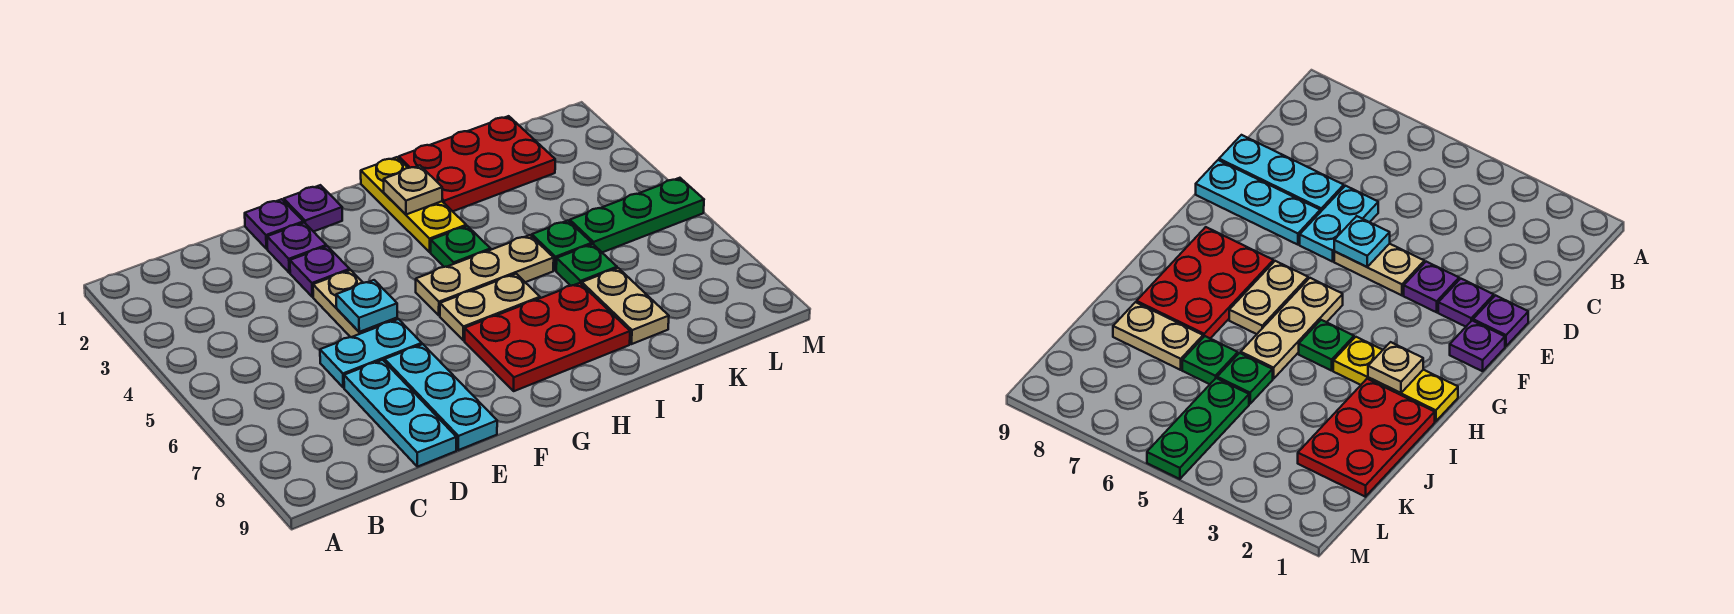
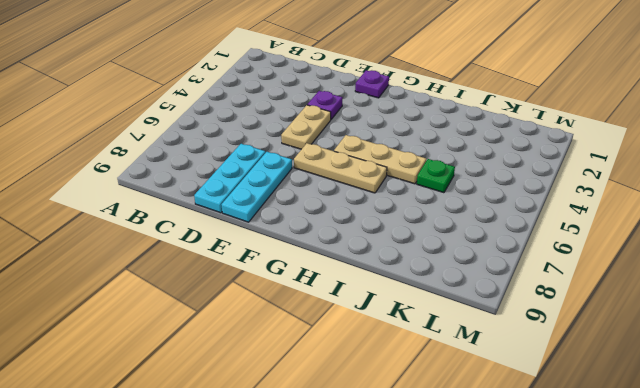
tan 1x3 plate [294,143,387,193] -> tan 1x2 plate [440,274,540,340]
none -> cyan 1x2 plate [320,319,422,388]
none -> purple 1x1 plate [245,199,303,249]
none -> purple 1x1 plate [267,223,326,273]

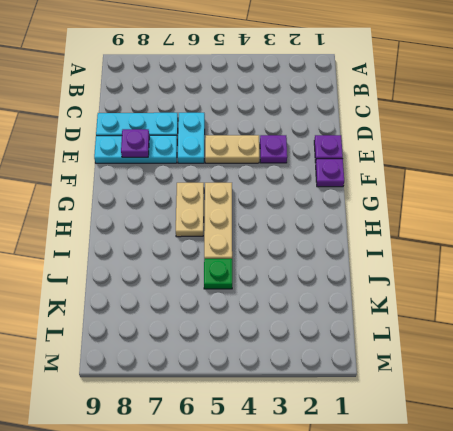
purple 1x1 plate [121,129,149,157] -> purple 1x1 plate moved to [267,223,326,273]
none -> red 2x3 plate [465,283,630,391]
none -> yellow 1x3 plate [361,157,466,252]
none -> green 1x1 plate [431,226,490,267]

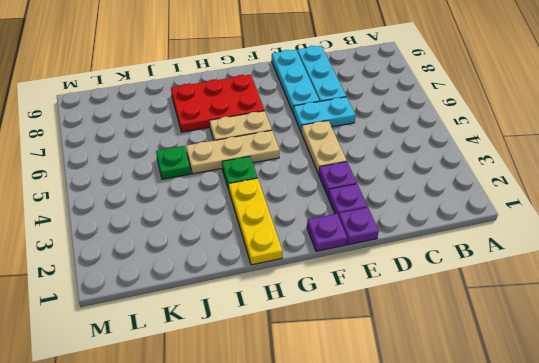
none -> red 2x3 plate [399,116,555,211]
none -> green 1x1 plate [556,244,617,286]
none -> tan 1x2 plate [582,268,669,344]

